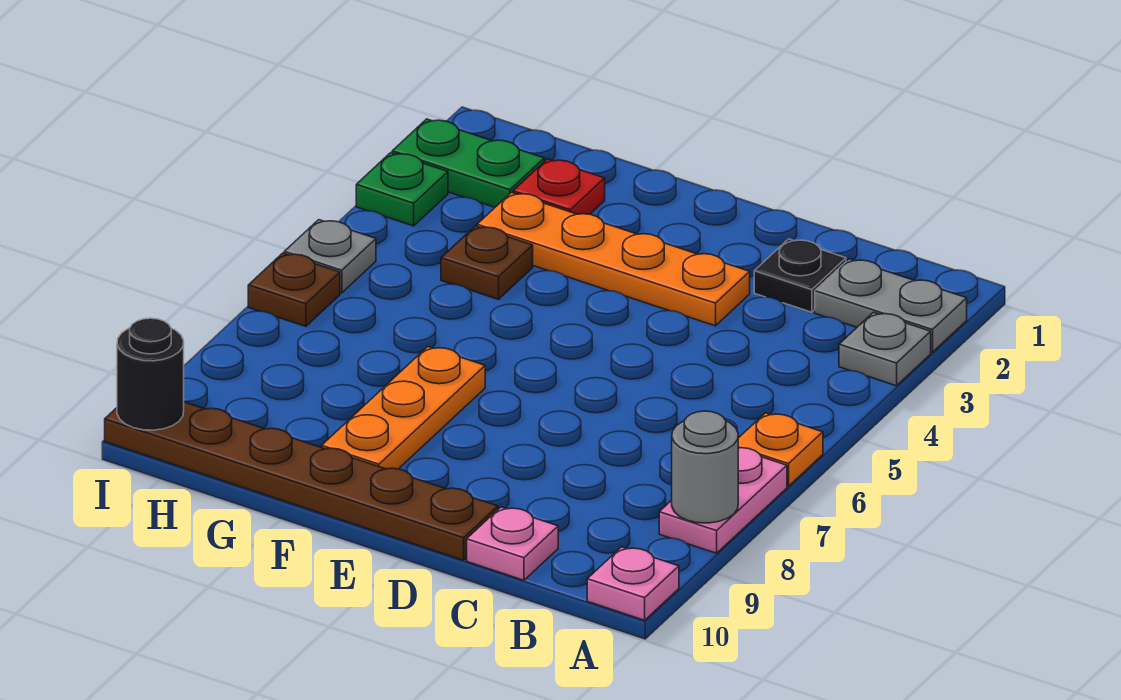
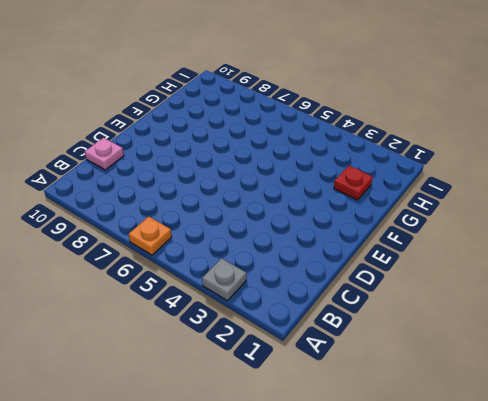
none -> grey 1x2 plate [815,259,967,352]
none -> pink 1x2 plate [659,448,787,553]
none -> pink 1x1 plate [587,547,679,620]

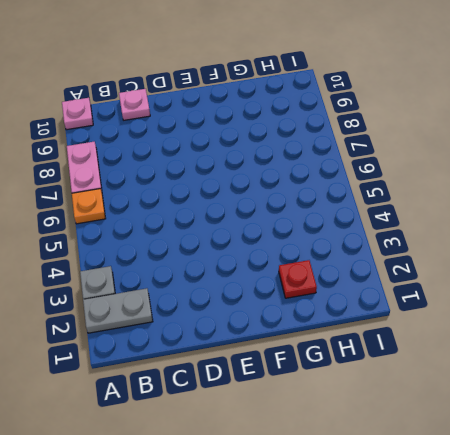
none -> black 1x1 plate [754,239,846,312]
none -> orange 1x4 plate [477,193,750,326]
none -> brown 1x6 plate [105,402,498,560]

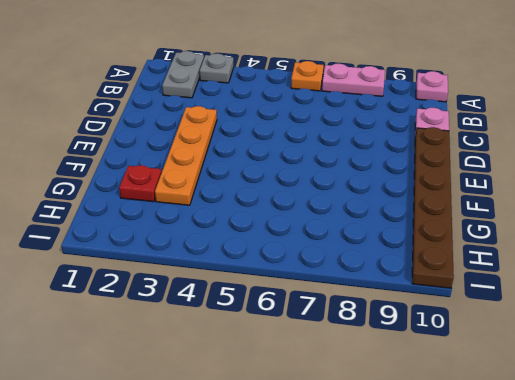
none -> black 1x1 plate [754,239,846,312]
none -> orange 1x3 plate [322,347,485,469]
none -> brown 1x1 plate [441,226,533,299]

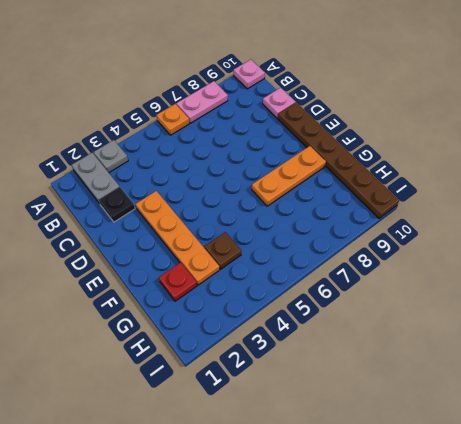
none -> green 1x2 plate [392,119,544,207]
none -> green 1x1 plate [356,153,448,226]
none -> grey 1x1 plate [284,220,376,293]

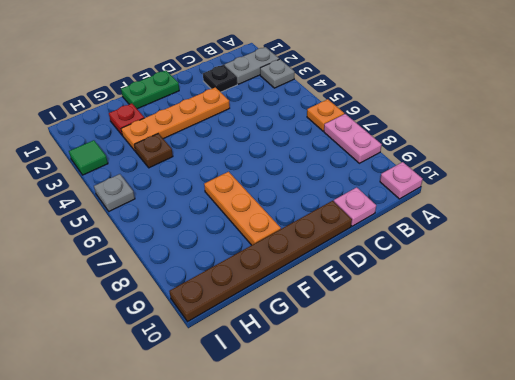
green 1x2 plate [121,70,179,109] -> green 1x2 plate moved to [392,119,544,207]
green 1x1 tile [69,140,108,175] -> green 1x1 plate [356,153,448,226]
none -> brown 1x1 plate [248,253,340,326]
none -> grey 1x1 round brick [672,411,738,523]
none -> black 1x1 round brick [117,318,184,430]

